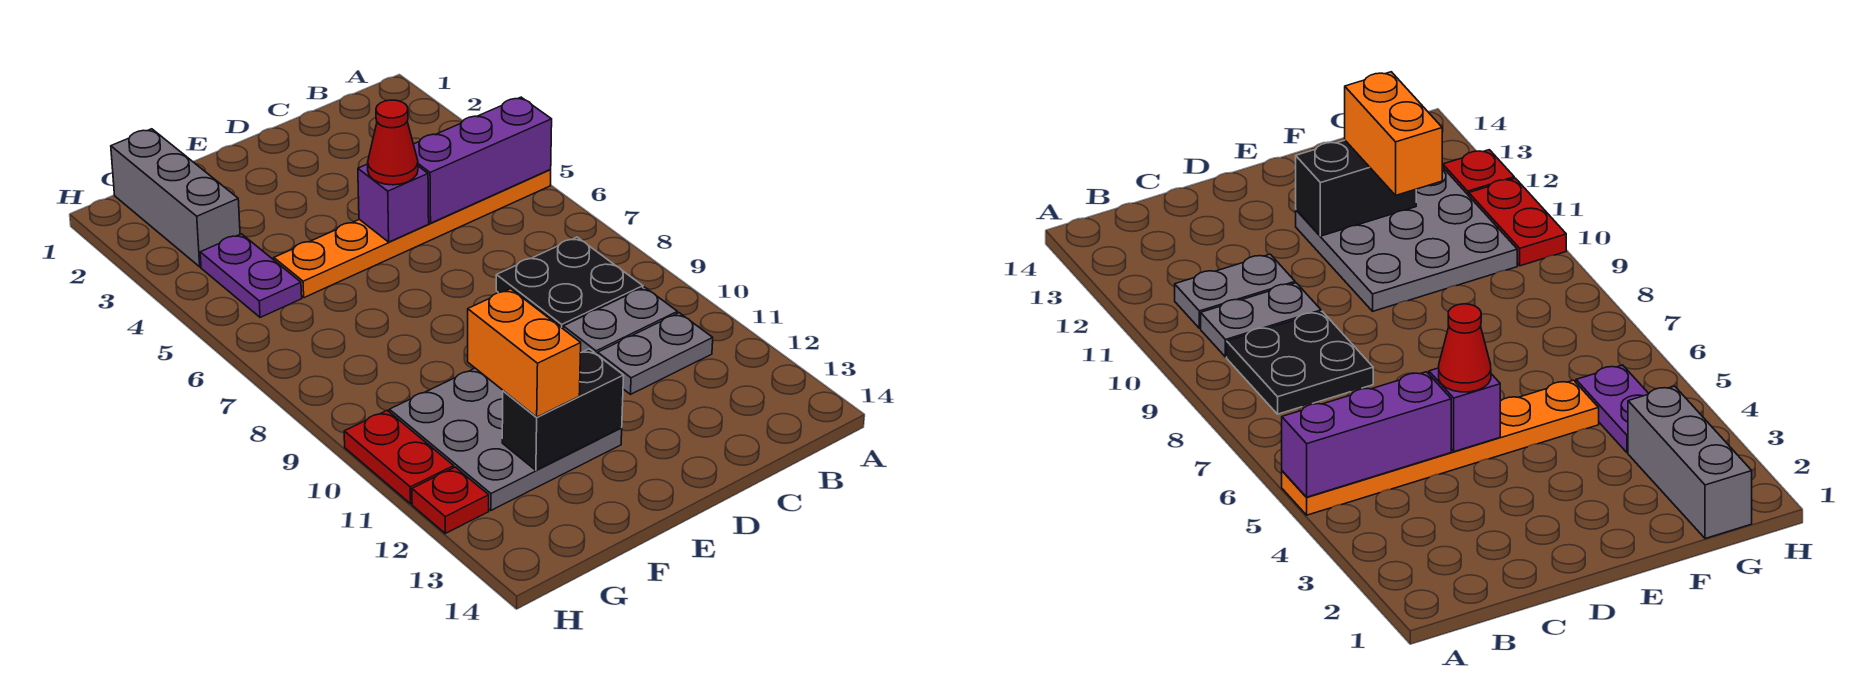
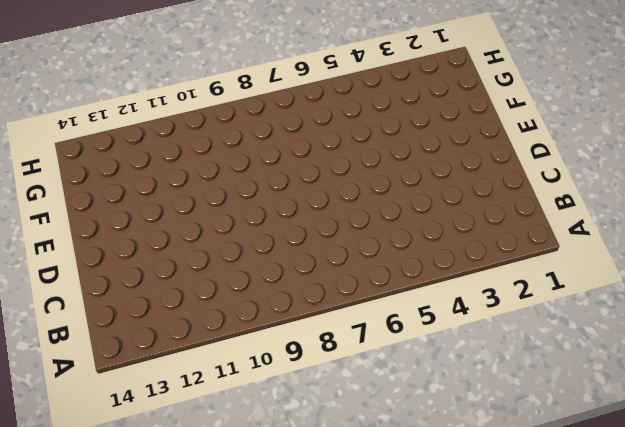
none -> orange 1x6 plate [274,170,551,298]
none -> black 2x2 plate [496,237,643,328]
none -> grey 1x2 plate [563,287,677,355]

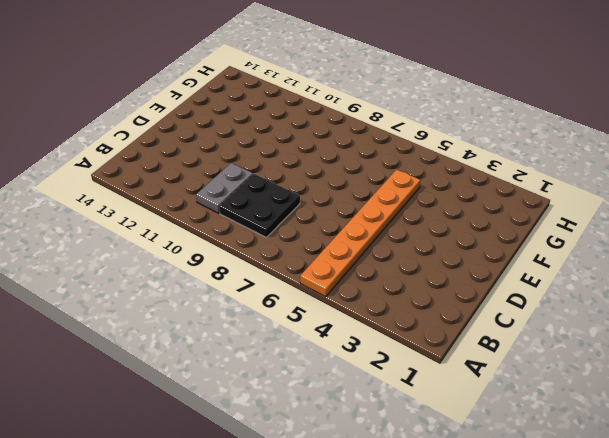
none -> grey 1x2 plate [598,313,713,394]
none -> grey 3x3 plate [389,368,622,510]
none -> grey 1x3 brick [111,129,240,267]

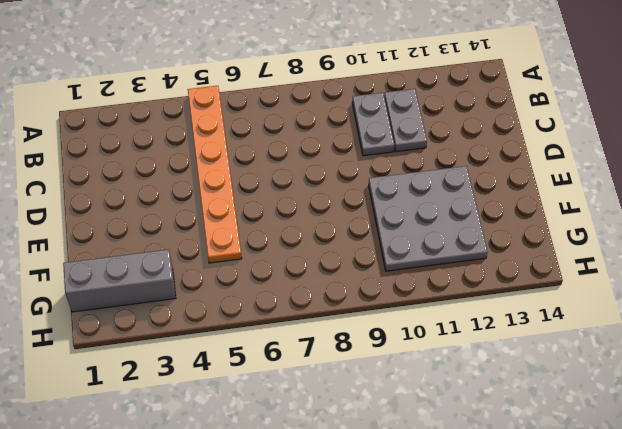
none -> black 2x2 plate [496,237,643,328]
none -> purple 1x2 plate [200,234,302,317]
none -> red 1x2 plate [344,410,454,504]

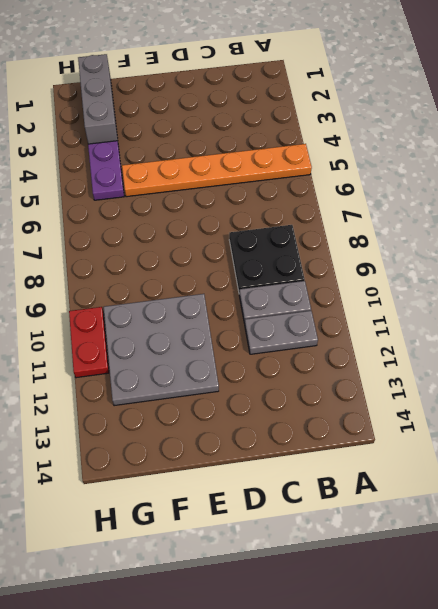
none -> red 1x1 plate [412,467,489,533]
none -> purple 1x3 brick [413,97,552,223]
none -> purple 1x1 brick [358,164,429,242]

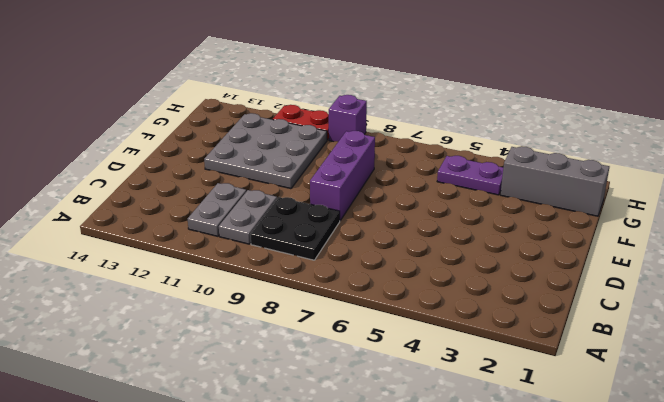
purple 1x3 brick [310,131,375,220] -> purple 1x3 brick moved to [413,97,552,223]
purple 1x1 brick [328,95,367,142] -> purple 1x1 brick moved to [358,164,429,242]
none -> orange 1x6 plate [274,170,551,298]
none -> red 1x1 plate [412,467,489,533]
none -> black 1x2 brick [502,349,624,470]

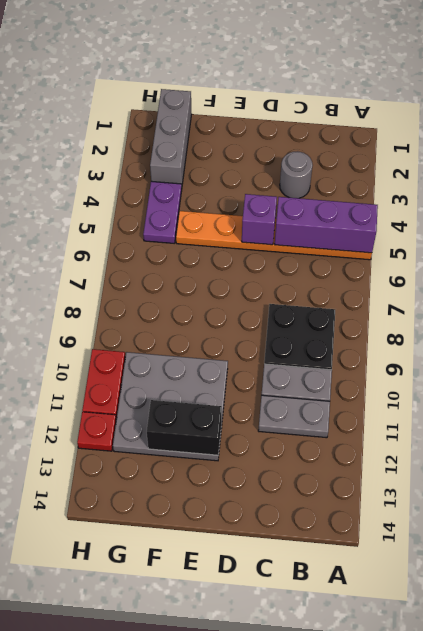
grey 1x1 round brick [280,151,313,198] -> none
none -> red 1x1 cone [368,100,418,185]
none -> orange 1x2 brick [468,289,581,417]

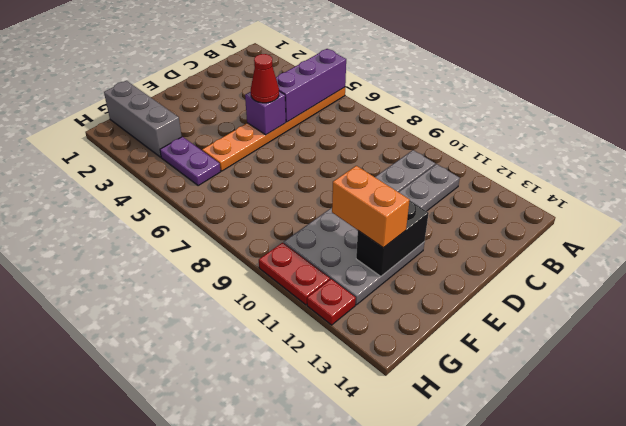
none -> black 2x2 plate [496,237,643,328]

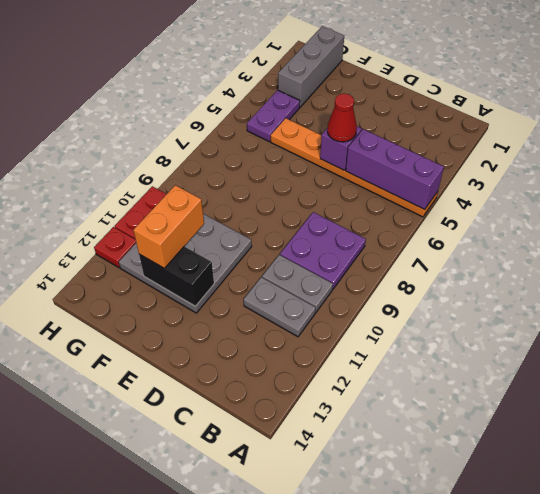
purple 2x2 plate [280,212,366,289] -> black 2x2 plate [496,237,643,328]

